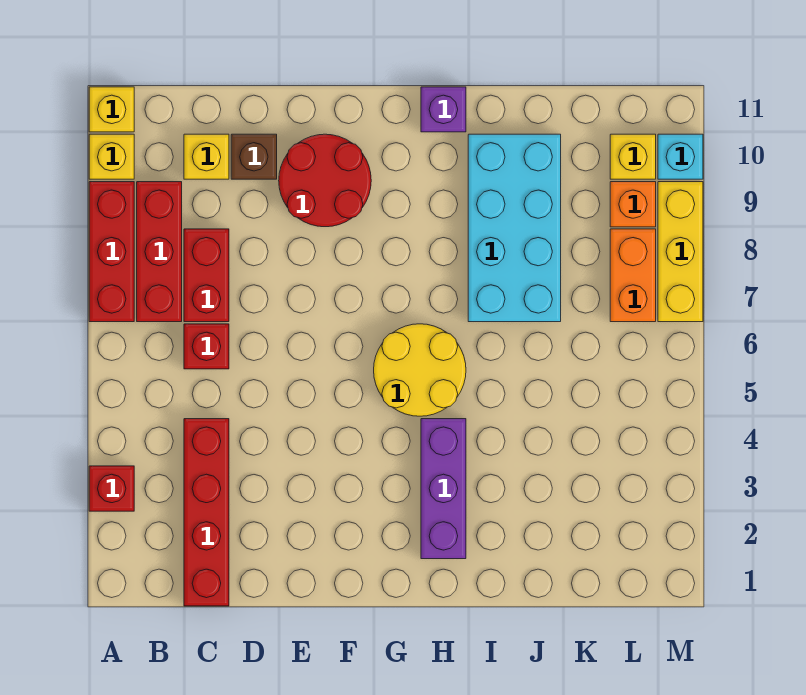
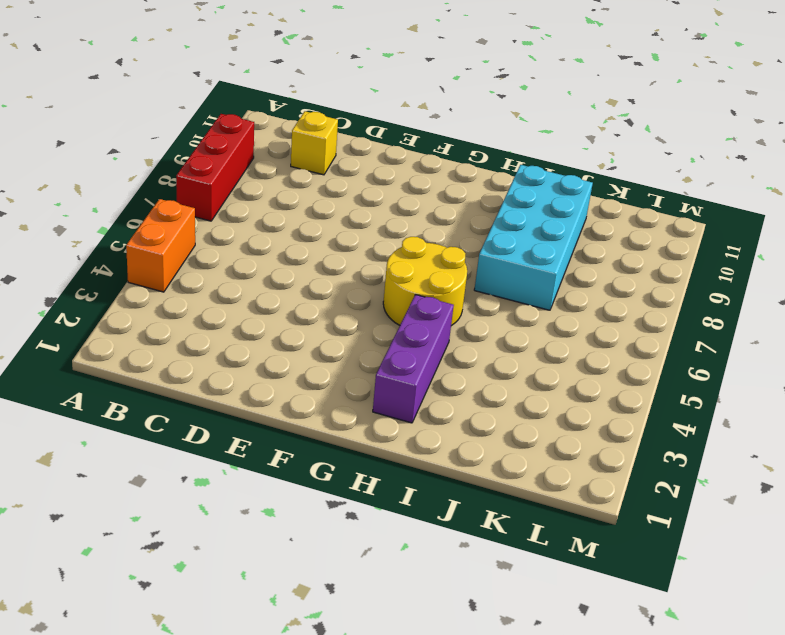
orange 1x2 brick [126,199,195,292] -> orange 1x2 brick moved to [610,229,656,322]
none -> red 1x1 brick [89,466,134,511]
none -> yellow 1x1 brick [89,134,134,179]
none -> yellow 1x1 brick [89,87,134,132]

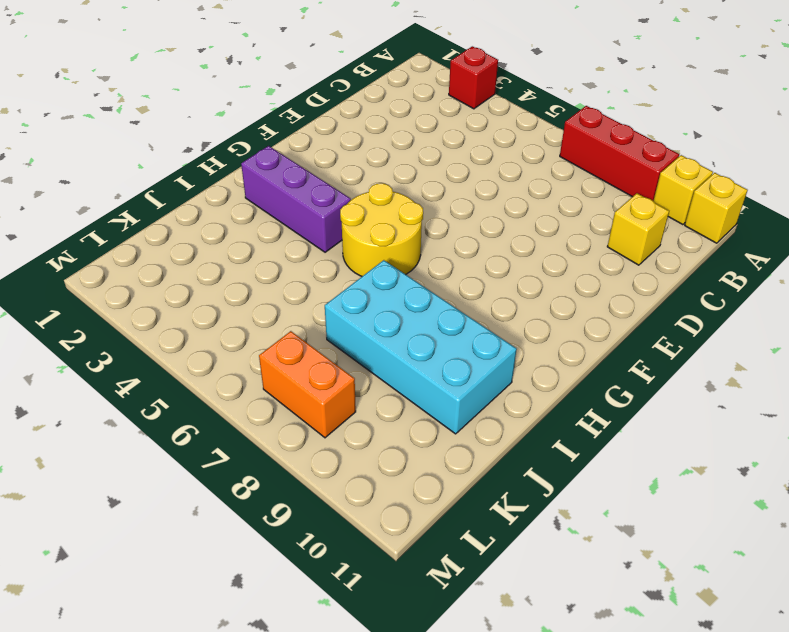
none -> red 1x3 brick [137,182,182,322]
none -> red 1x4 brick [184,419,229,606]
none -> red 1x1 brick [184,324,229,369]

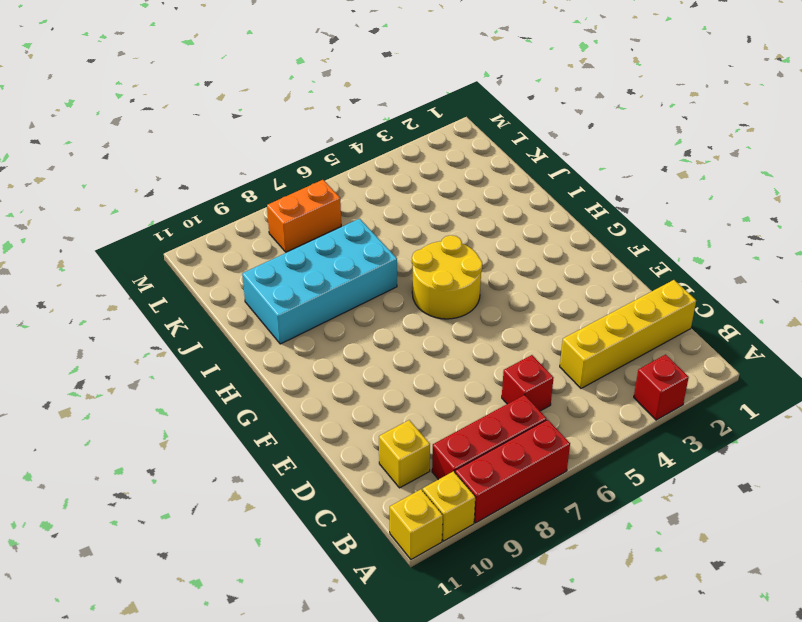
yellow 1x4 brick [560,280,696,388] -> red 1x4 brick [184,419,229,606]
none -> red 1x2 brick [184,229,229,322]
none -> brown 1x1 brick [231,134,277,179]
none -> red 2x2 round brick [279,134,371,227]

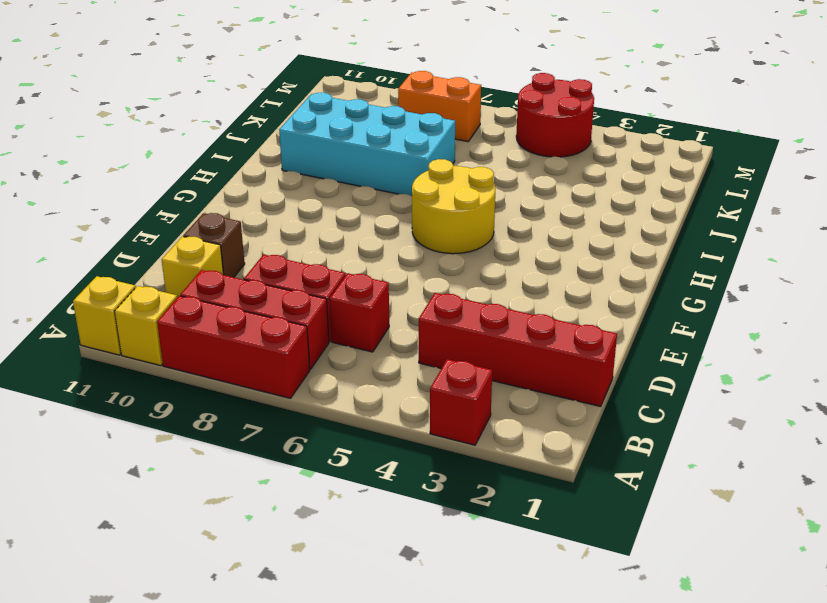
red 2x2 round brick [516,73,594,157] -> red 2x2 round brick moved to [279,134,371,227]
none -> purple 1x3 brick [421,419,466,559]
none -> purple 1x1 brick [421,87,466,132]
none -> orange 1x1 brick [610,182,656,227]

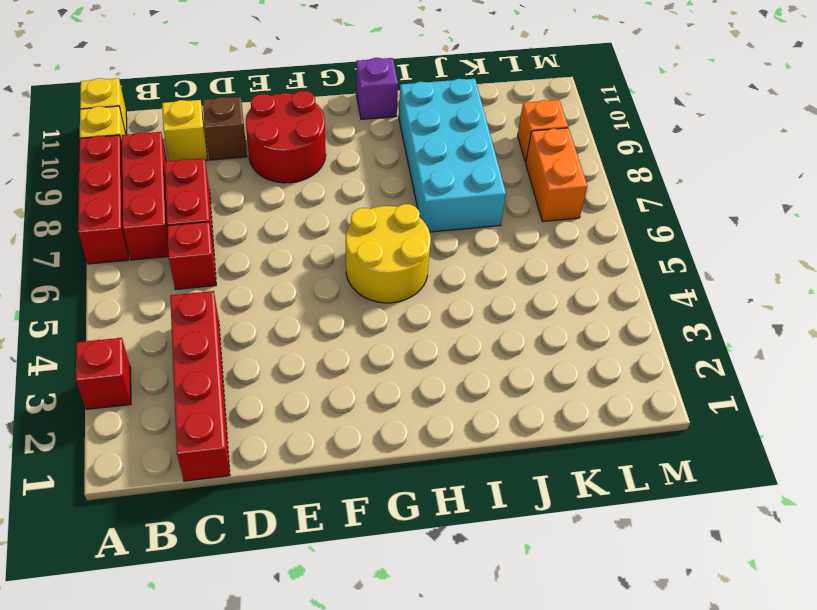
none -> purple 1x3 brick [421,419,466,559]
none -> yellow 1x1 brick [610,134,656,179]
none -> yellow 1x3 brick [658,182,703,322]

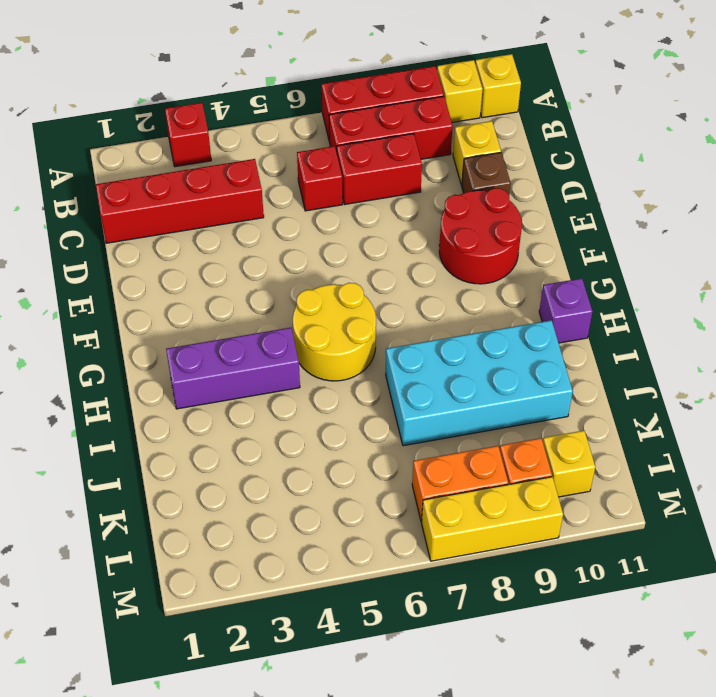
none -> cyan 1x1 brick [658,134,703,179]

